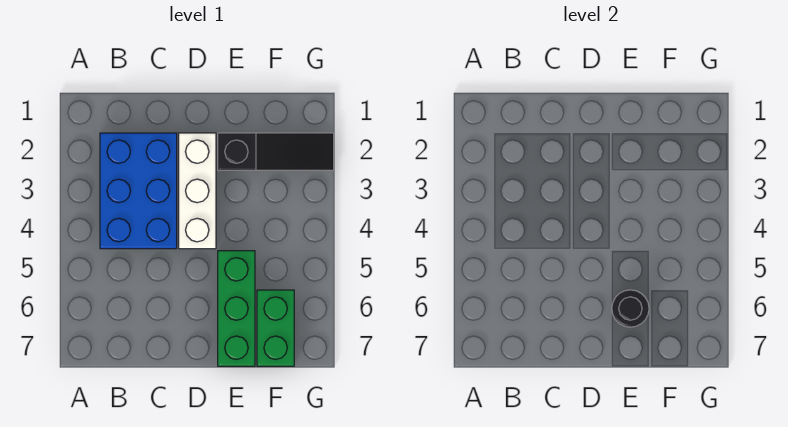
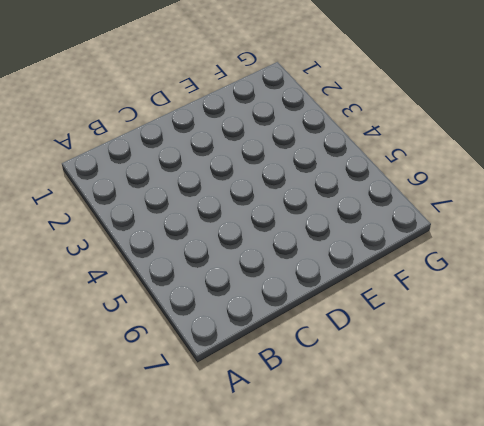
none -> blue 2x3 brick [100,133,177,249]
none -> white 1x3 brick [179,133,216,249]

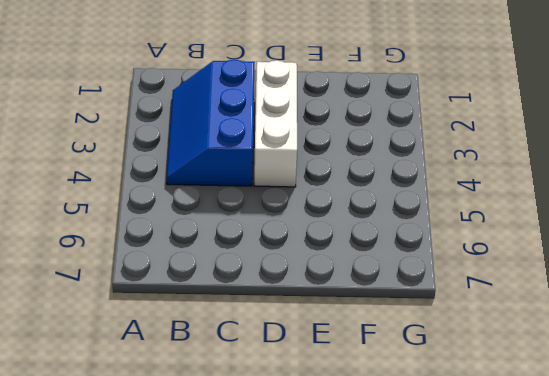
blue 2x3 slope [167,60,255,186] -> blue 2x3 brick [100,133,177,249]
none -> black 1x3 slope [218,133,334,170]
none -> green 1x3 brick [218,251,255,366]

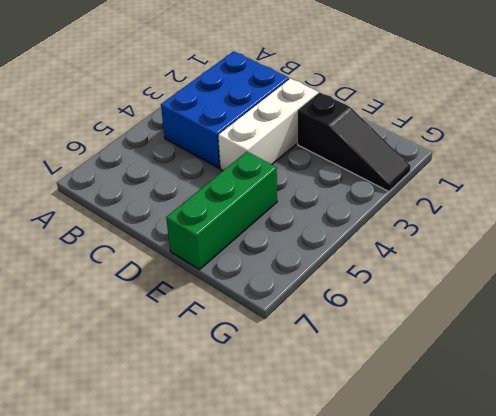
none -> green 1x2 brick [257,290,294,366]
none -> black 1x1 round brick [612,290,649,327]

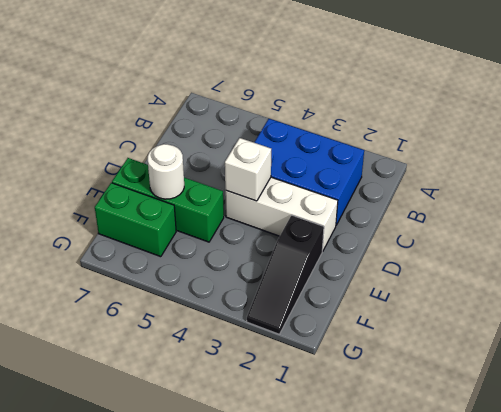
white 1x1 brick [225,138,271,201] -> none
white 1x1 round brick [148,144,184,199] -> black 1x1 round brick [612,290,649,327]

